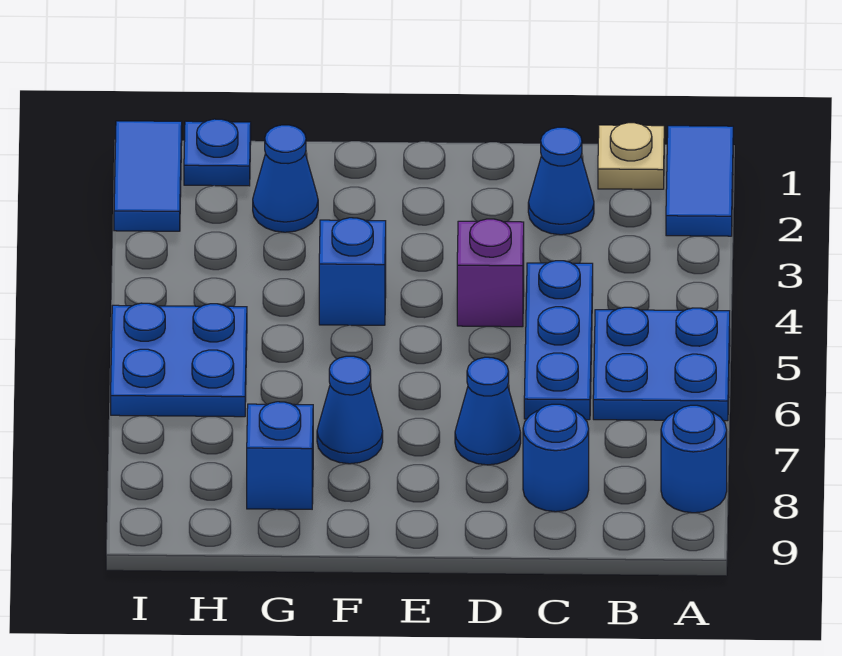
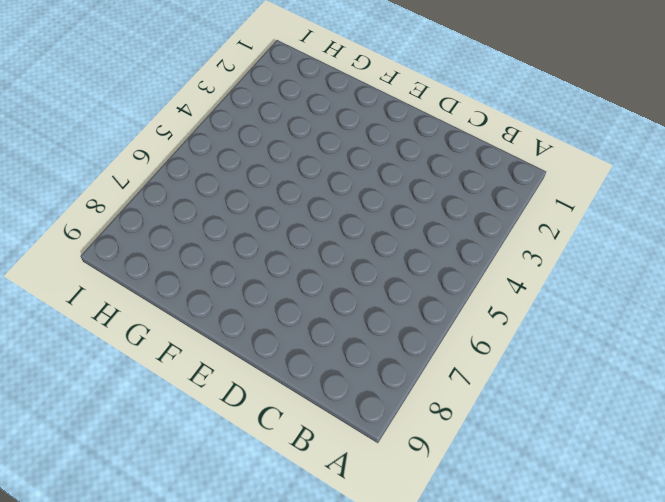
none -> blue 1x2 tile [666,126,733,236]
none -> blue 2x2 plate [593,307,730,421]
none -> blue 1x1 round brick [661,405,727,513]

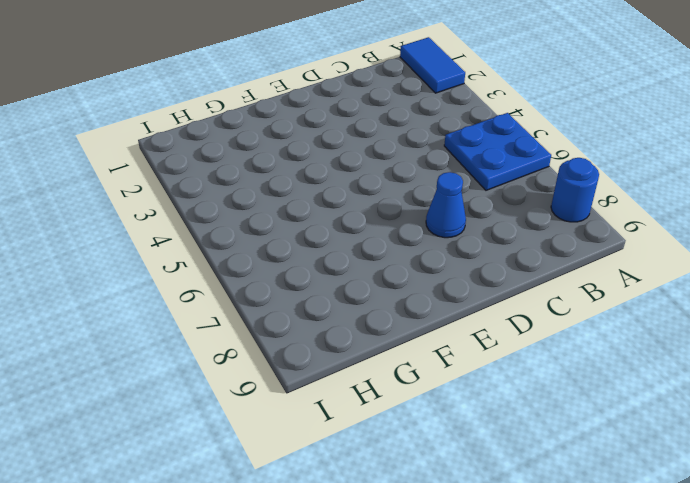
none -> tan 1x1 plate [598,123,664,189]
none -> blue 1x1 cone [528,127,594,235]
none -> blue 1x3 plate [524,261,593,420]

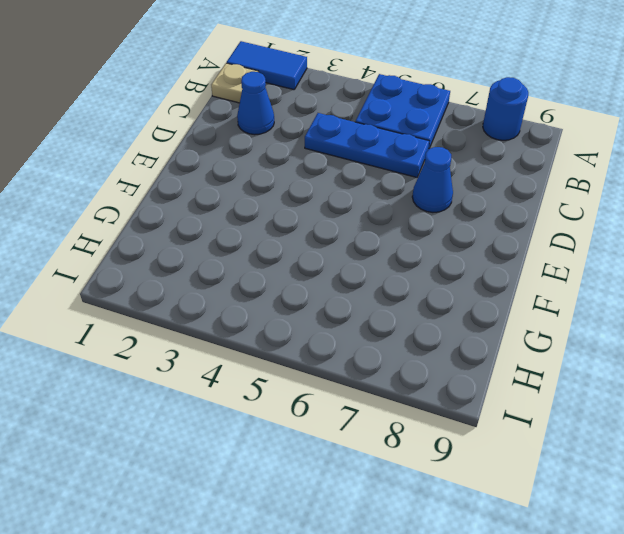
none -> blue 1x1 round brick [523,404,589,512]
none -> purple 1x1 brick [457,219,524,327]
none -> blue 1x1 brick [319,218,386,325]

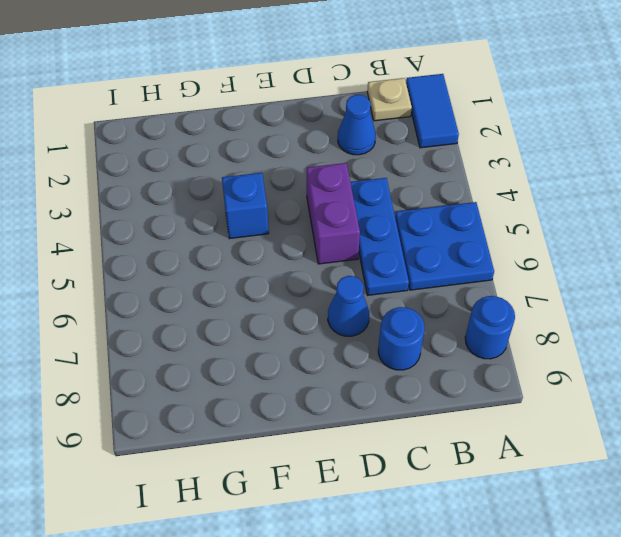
purple 1x2 brick [307,163,360,264] -> purple 1x1 brick [457,219,524,327]
none -> blue 1x1 cone [317,356,383,464]
none -> blue 1x1 cone [253,125,318,232]
none -> blue 1x1 brick [247,402,313,509]

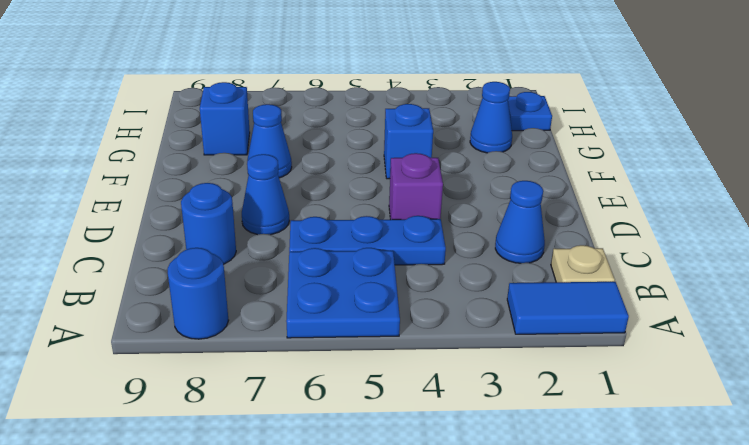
none -> blue 2x2 plate [111,303,247,417]
none -> blue 1x2 tile [114,121,182,231]

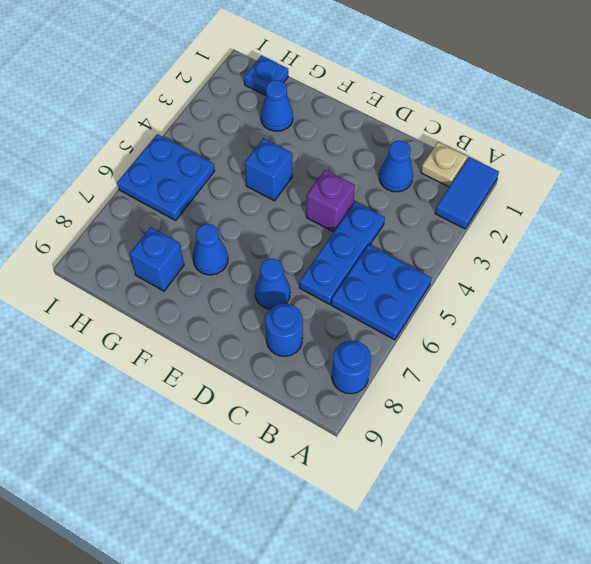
none -> blue 1x2 tile [114,121,182,231]

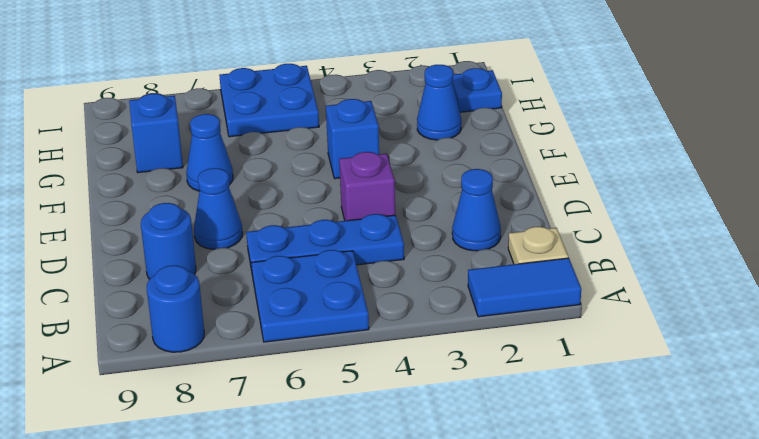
none -> blue 1x2 tile [114,121,182,231]

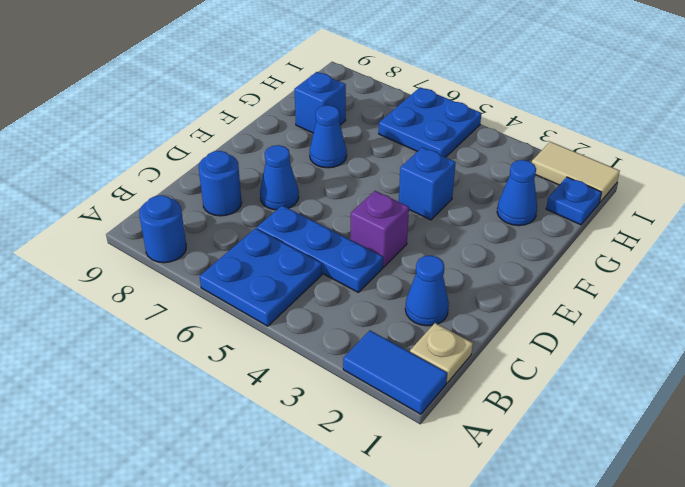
tan 1x2 tile [532,142,620,203] -> blue 1x2 tile [114,121,182,231]

